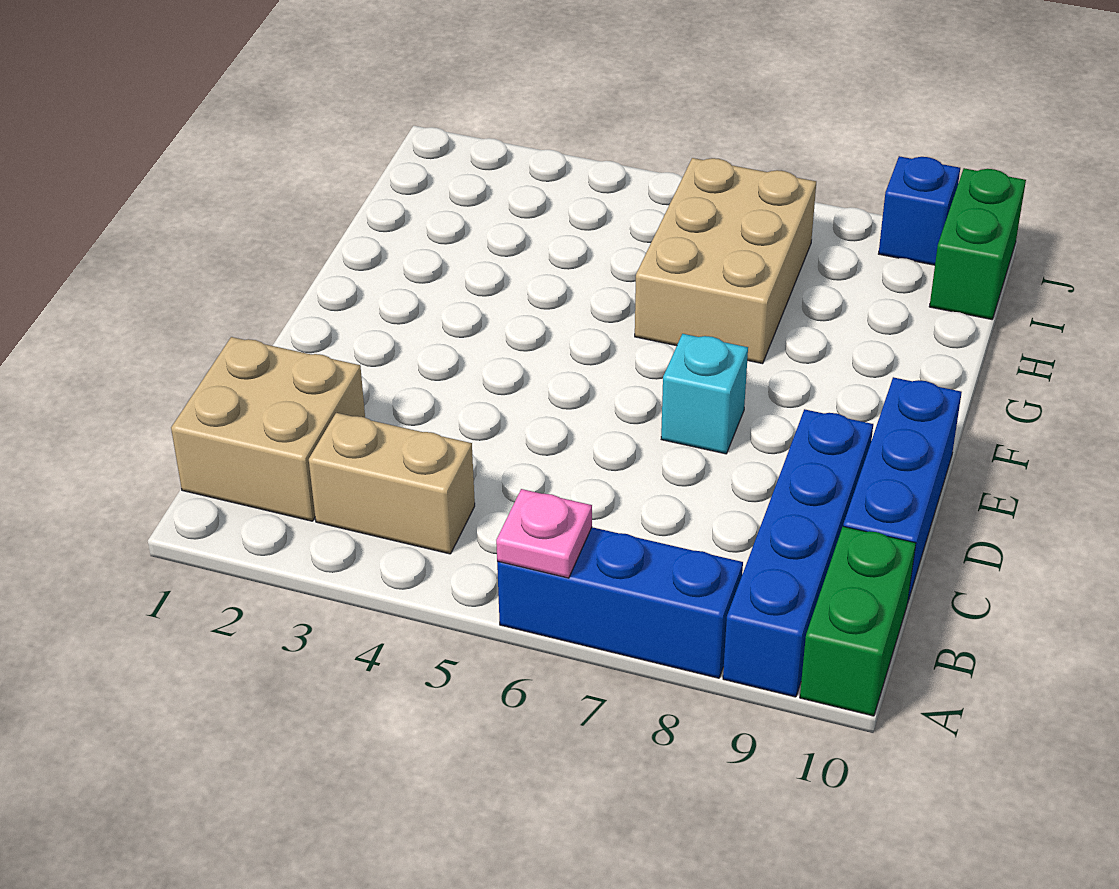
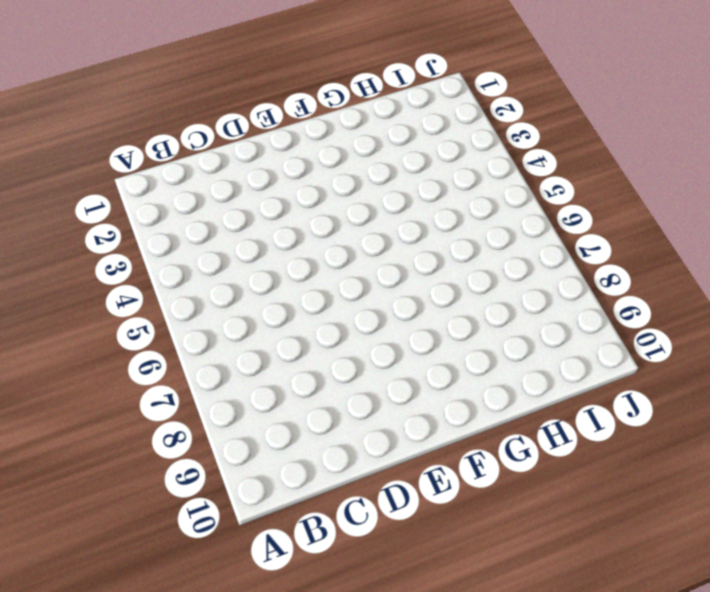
none -> blue 1x3 brick [497,527,743,678]
none -> blue 1x4 brick [723,409,873,697]

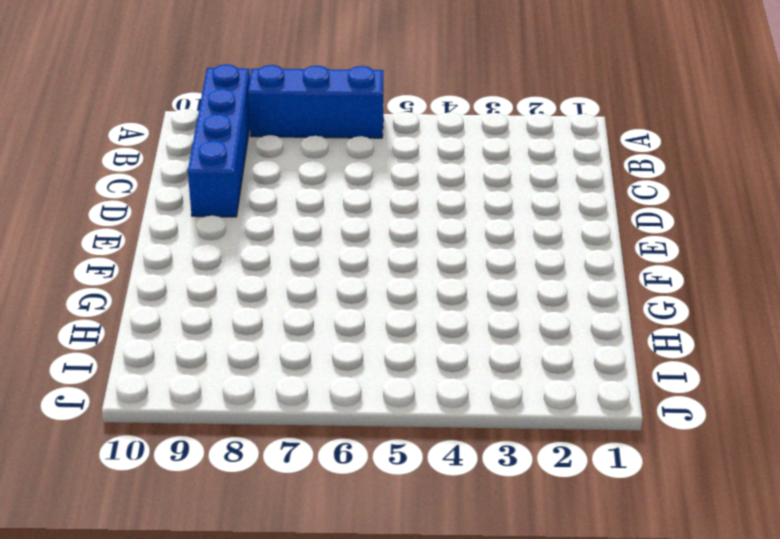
none -> green 1x2 brick [800,526,916,716]
none -> tan 2x2 brick [171,337,365,521]

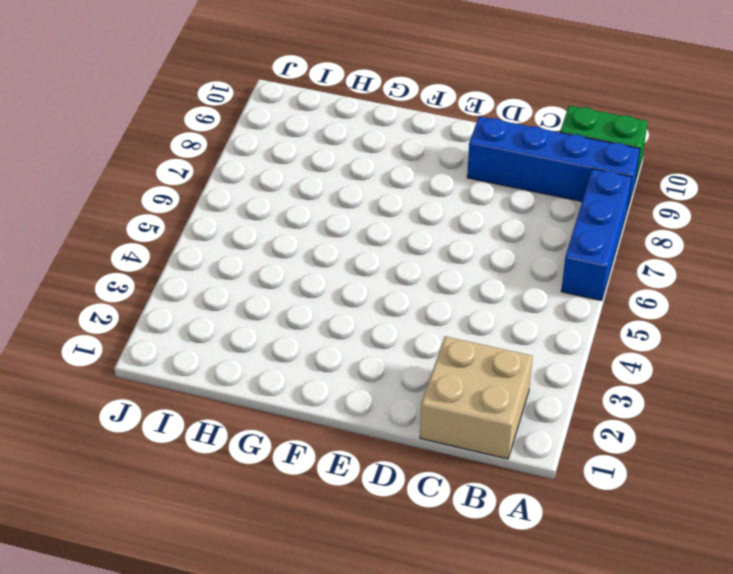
none -> tan 1x2 brick [309,413,475,554]
none -> blue 1x3 brick [843,377,962,603]

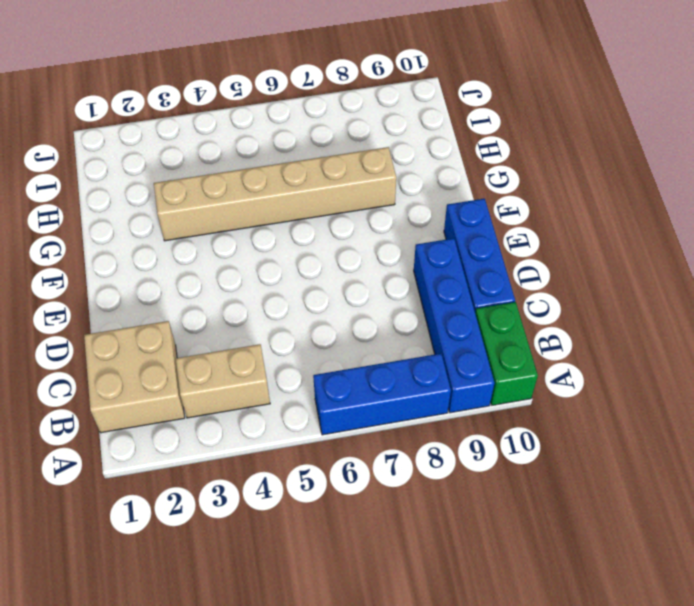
tan 1x6 brick [154,147,396,241] -> tan 2x3 brick [635,158,816,364]
none -> cyan 1x1 brick [661,334,748,454]
none -> green 1x2 brick [929,168,1026,319]

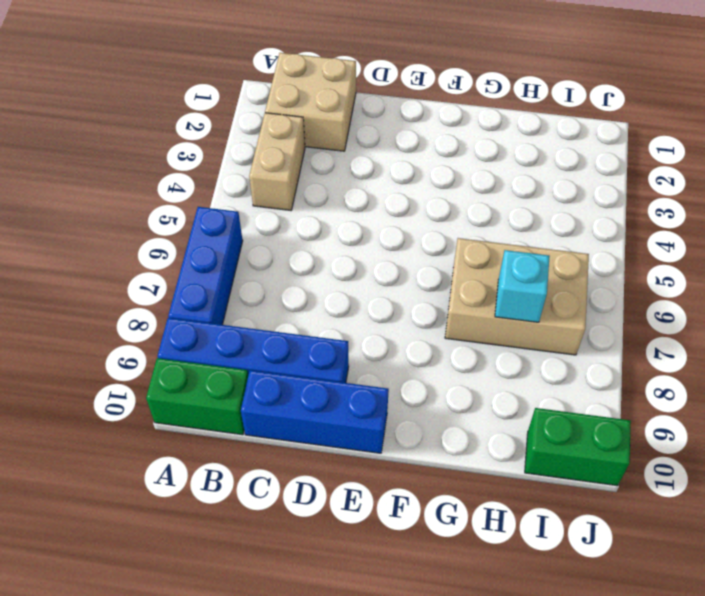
cyan 1x1 brick [495,250,550,322] -> cyan 1x1 brick moved to [661,334,748,454]
none -> blue 1x1 brick [879,156,960,265]
none -> pink 1x1 plate [496,489,592,578]

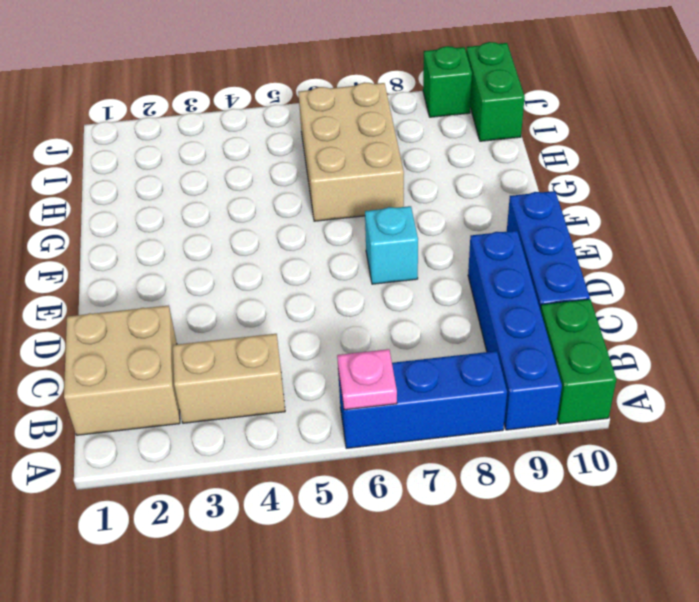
green 1x1 brick [423,46,472,117] -> blue 1x1 brick [879,156,960,265]

